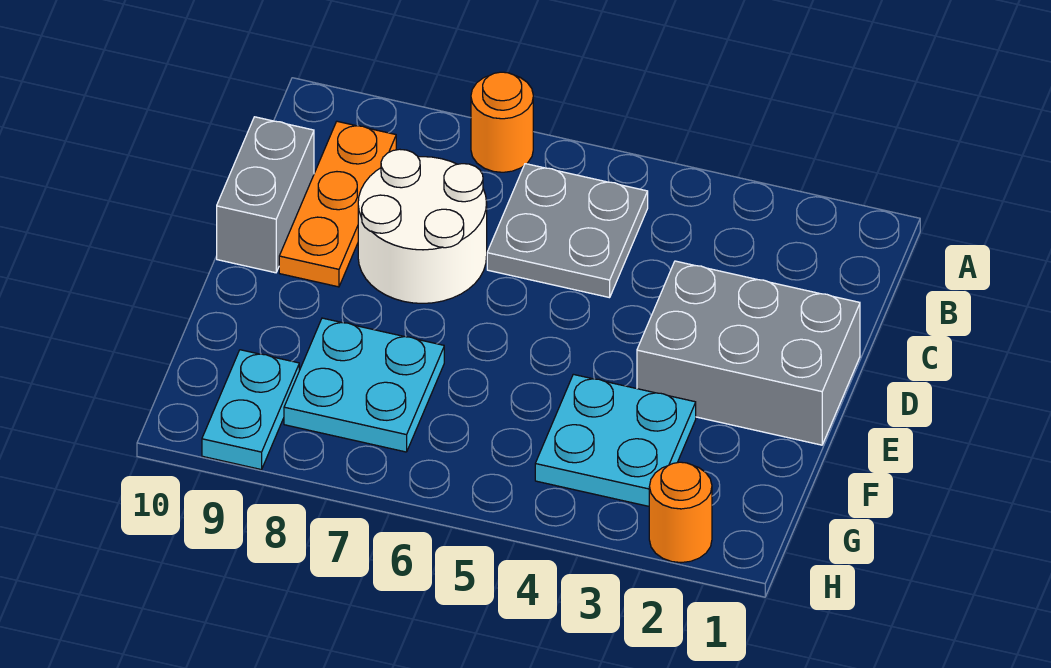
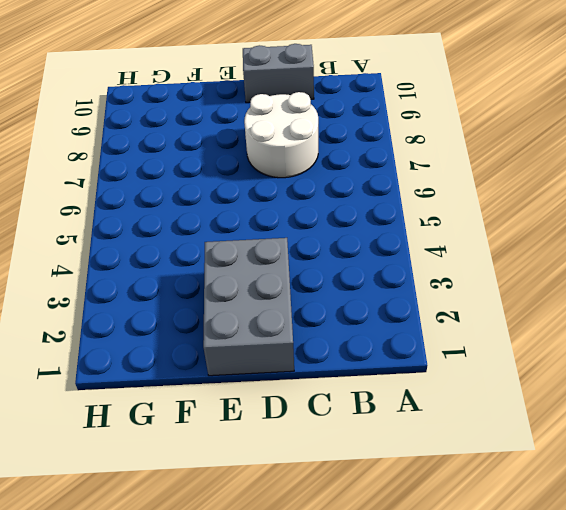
none -> orange 1x1 round brick [471,72,533,172]
none -> grey 2x2 plate [487,164,648,298]

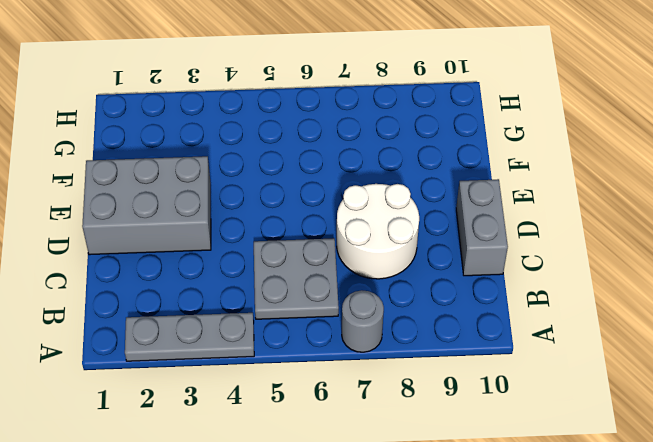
grey 1x3 plate [125,313,254,361] -> none
grey 1x1 round brick [342,290,384,352] -> orange 1x1 round brick [471,72,533,172]
none -> orange 1x3 plate [279,121,396,287]
none -> cyan 2x2 plate [535,374,696,506]

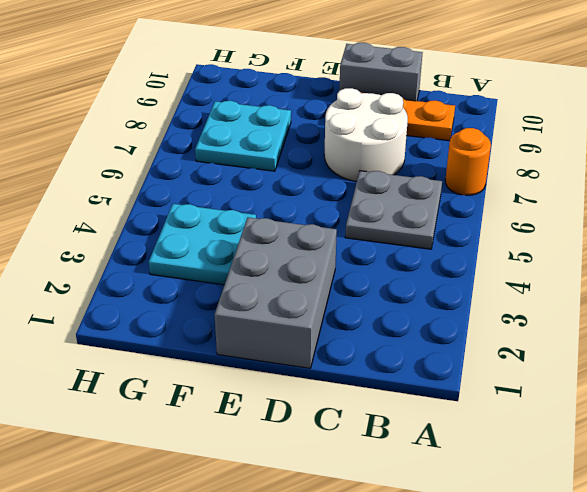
none -> cyan 1x2 plate [202,350,299,470]
none -> orange 1x1 round brick [649,462,712,563]

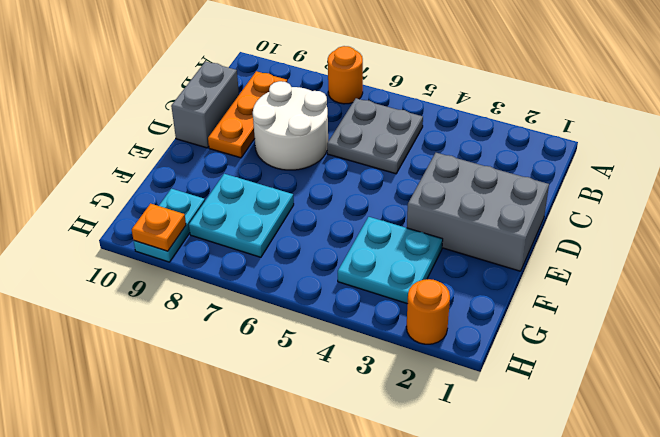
orange 1x1 plate [132,204,186,251] -> none

